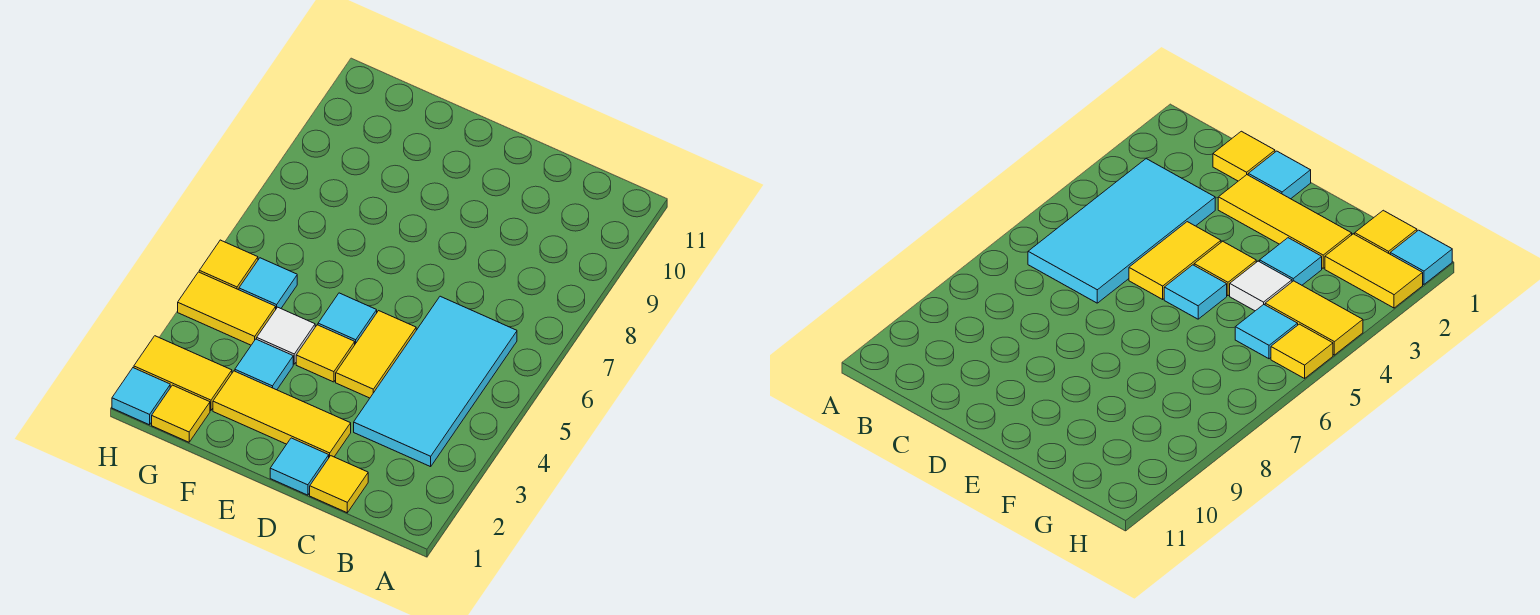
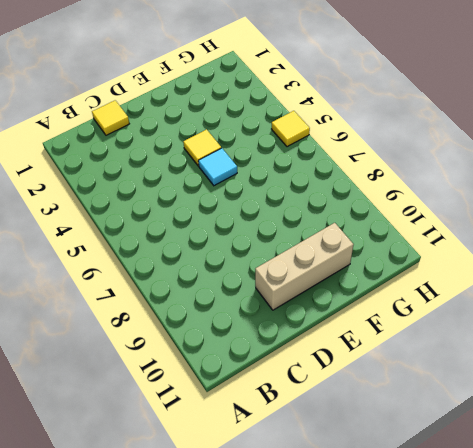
tan 1x3 brick [255,223,354,310] -> none
none -> cyan 2x4 tile [354,296,517,467]
none -> cyan 1x1 tile [270,438,329,495]
none -> yellow 1x3 tile [213,371,351,457]

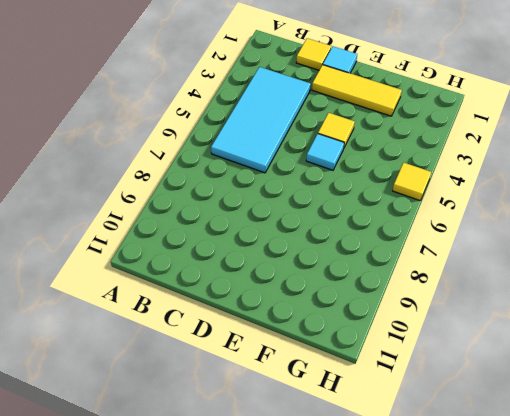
none -> yellow 1x2 tile [336,311,416,398]
none -> cyan 1x1 tile [235,339,293,390]
none -> white 1x1 tile [257,307,315,364]

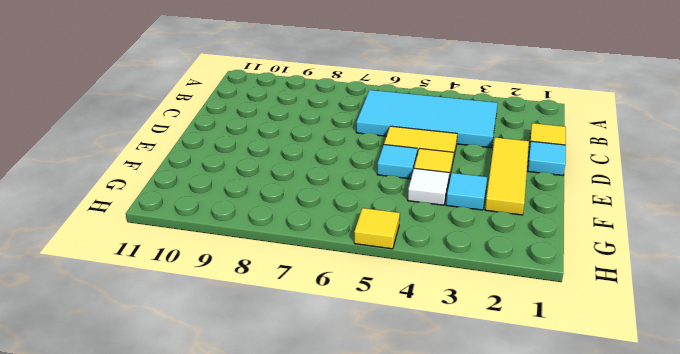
none -> yellow 1x1 tile [152,385,210,442]
none -> yellow 1x2 tile [134,336,232,410]
none -> yellow 1x2 tile [178,272,276,345]

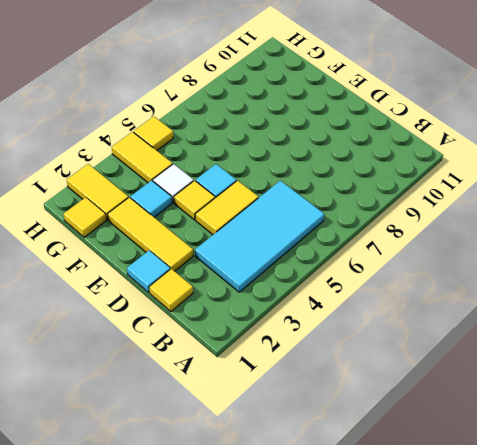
none -> cyan 1x1 tile [239,258,297,309]
none -> cyan 1x1 tile [112,368,170,425]

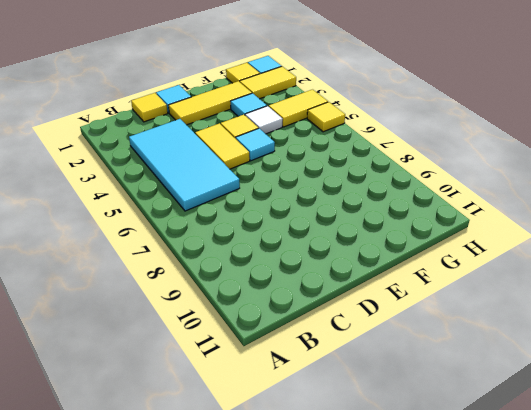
none -> cyan 1x1 tile [239,258,297,309]

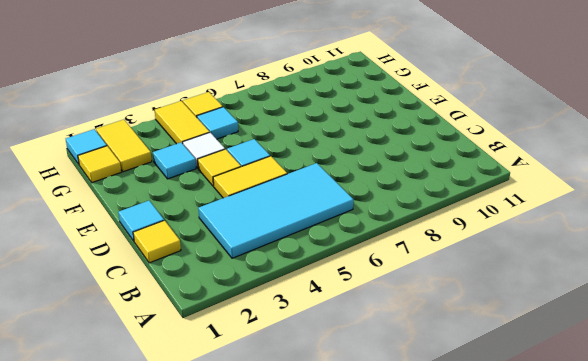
none -> yellow 1x3 tile [213,371,351,457]

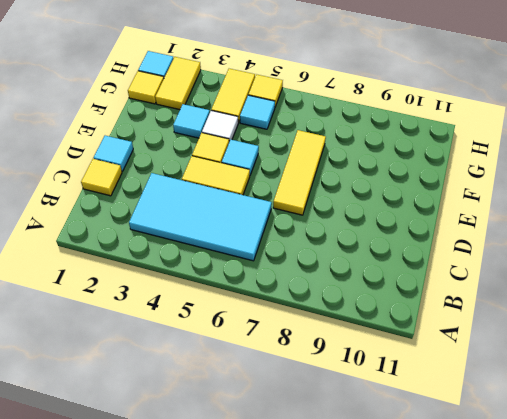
yellow 1x3 tile [273,130,326,215] -> yellow 1x3 tile moved to [213,371,351,457]

